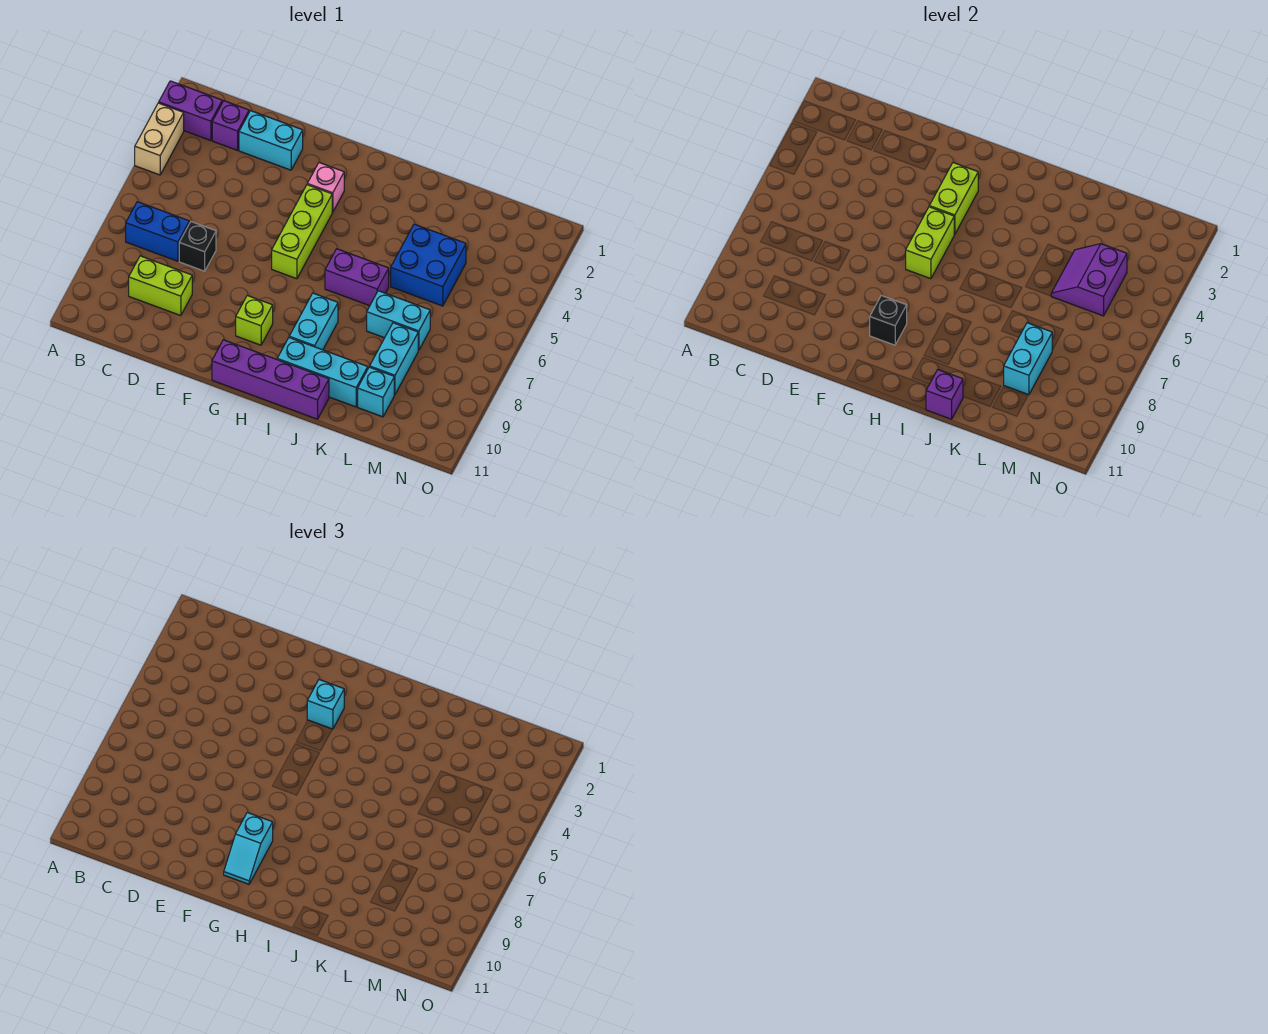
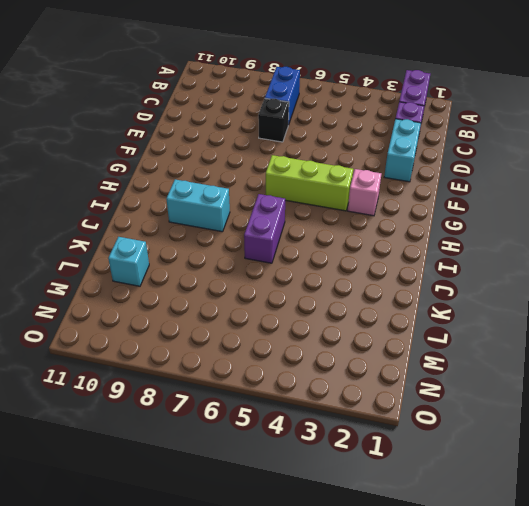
none -> tan 1x2 brick [135,103,184,175]
none -> lime 1x2 brick [129,256,192,316]
none -> lime 1x1 brick [236,296,273,345]

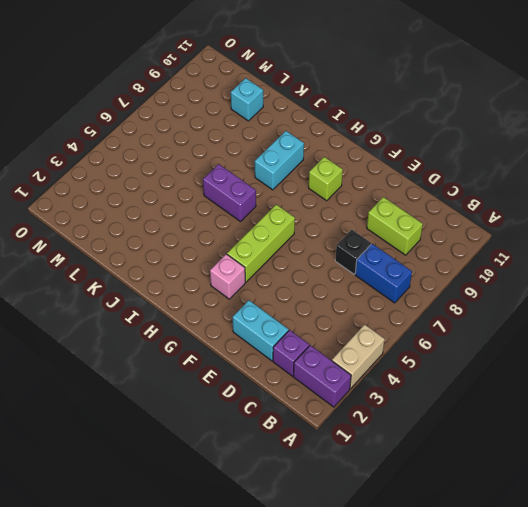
none -> purple 1x4 brick [212,340,329,419]
none -> cyan 1x3 brick [277,338,368,407]
none -> blue 2x2 brick [391,224,466,306]

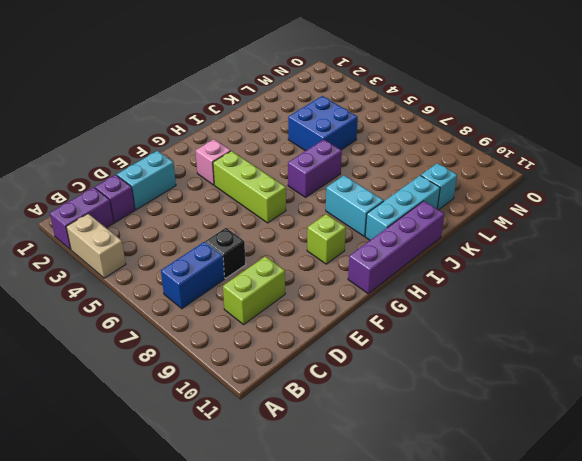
none -> cyan 1x2 brick [367,291,430,350]
none -> cyan 1x2 brick [370,323,418,395]
none -> lime 1x2 brick [929,162,978,234]

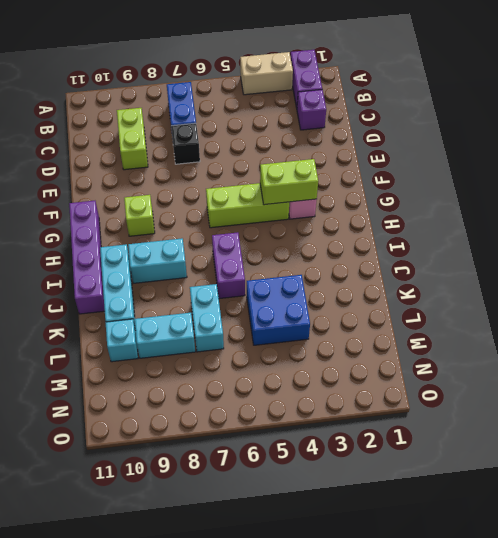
none -> cyan 1x2 brick [239,111,303,170]
none -> lime 1x2 brick [906,207,954,279]
none -> black 1x1 brick [870,296,907,345]

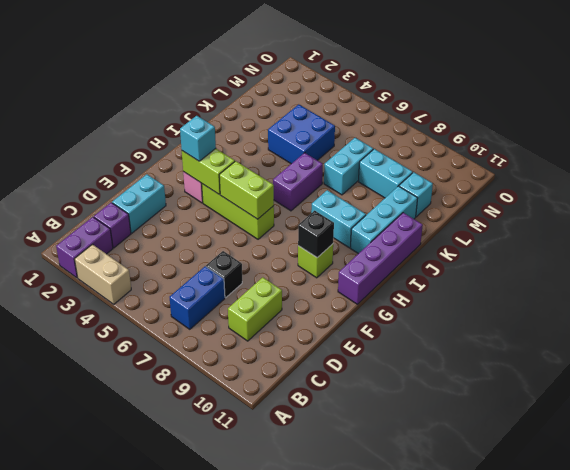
none -> purple 1x1 brick [926,370,963,419]
none -> purple 2x2 slope [1051,244,1127,316]
none -> cyan 1x2 brick [1004,323,1052,395]

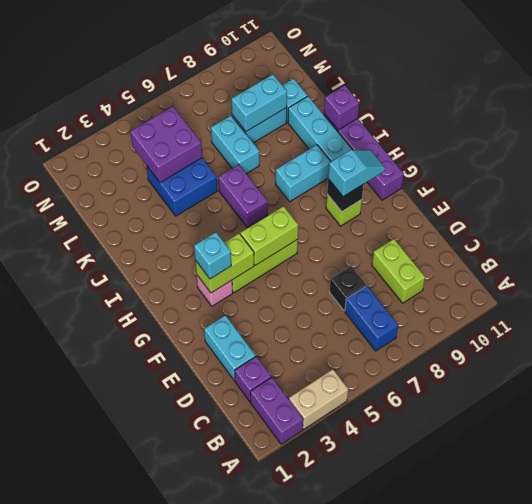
purple 2x2 brick [130,106,202,182] -> purple 2x2 slope [1051,244,1127,316]

